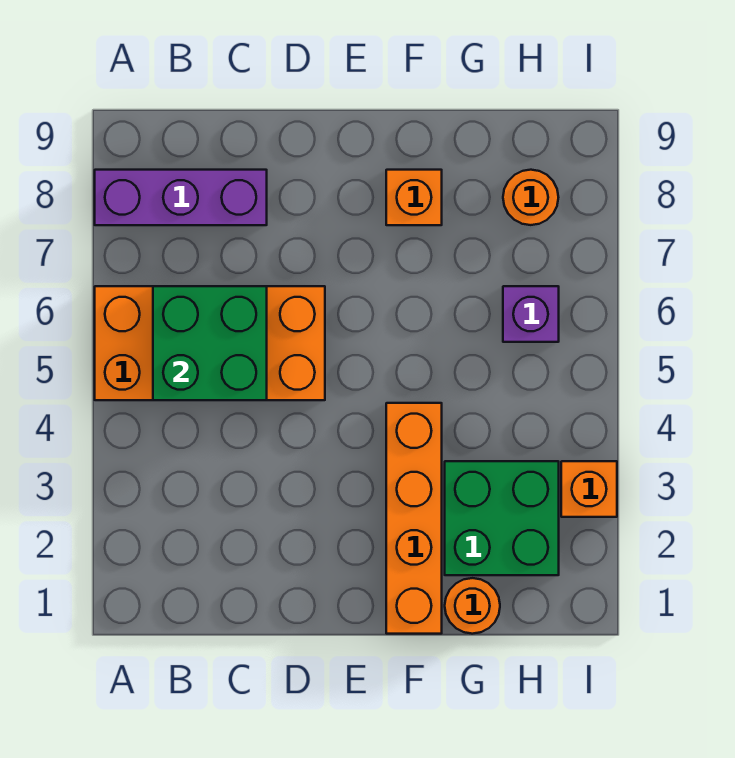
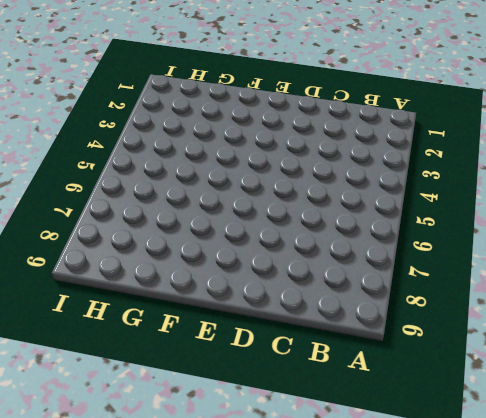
none -> orange 2x4 brick [95,286,325,400]
none -> purple 1x3 brick [95,170,267,225]

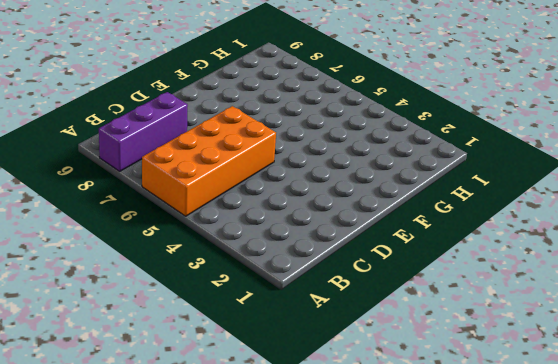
none -> orange 1x4 brick [386,403,442,634]
none -> orange 1x1 brick [386,170,442,225]

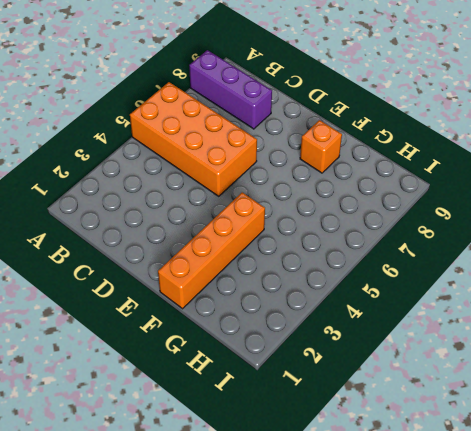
none -> orange 1x1 round brick [445,578,500,634]
none -> green 2x2 brick [445,461,559,575]

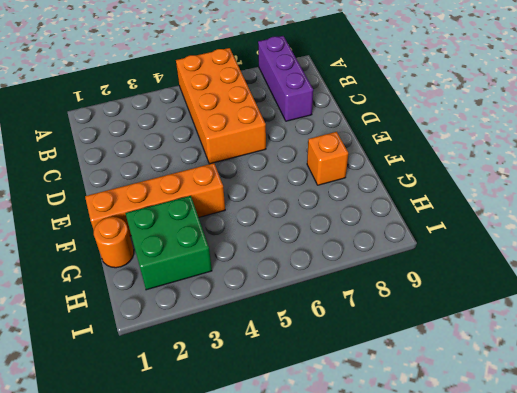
none -> purple 1x1 brick [503,286,559,342]
none -> orange 1x1 round brick [503,170,558,225]

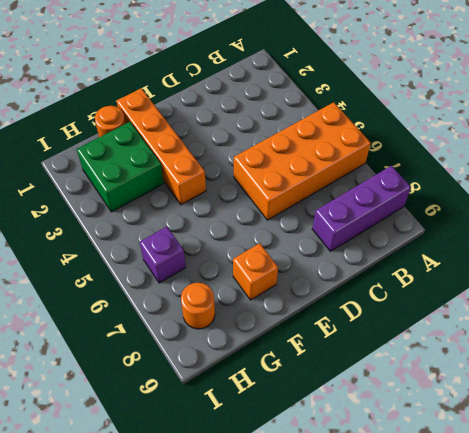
none -> orange 1x1 brick [561,461,617,517]
none -> green 2x2 brick [153,286,267,400]

